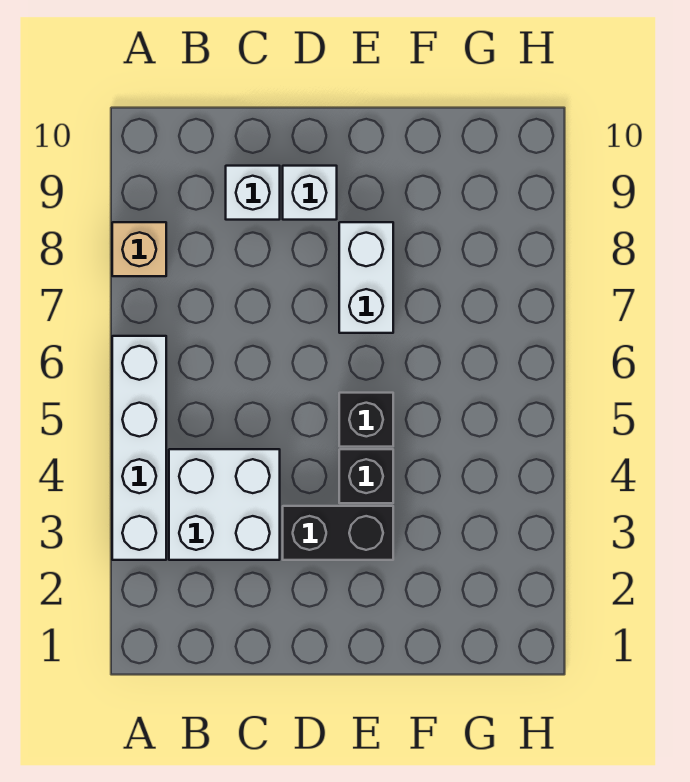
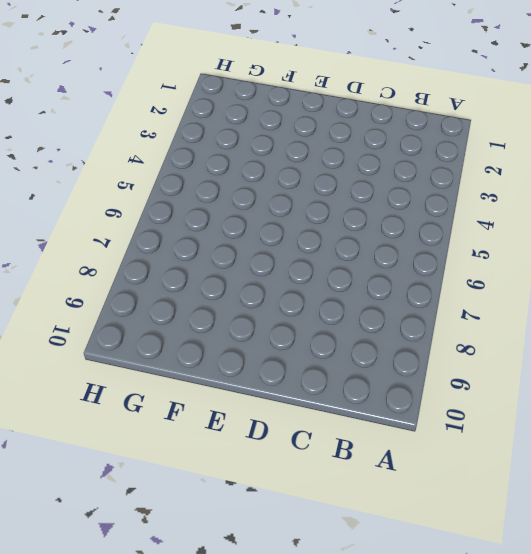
none -> white 1x4 brick [112,336,166,560]
none -> tan 1x1 brick [112,222,166,276]

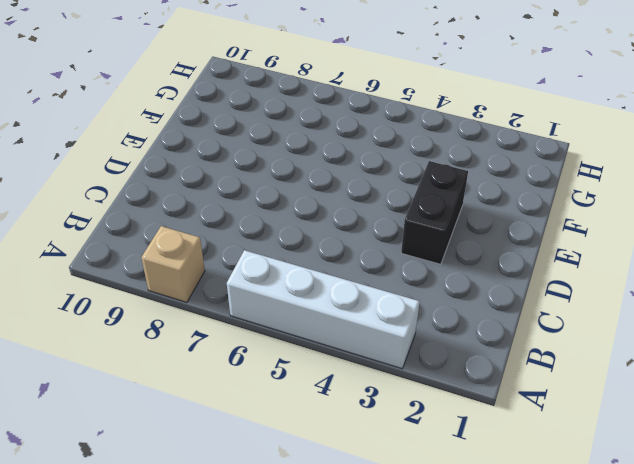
none -> white 2x2 brick [169,449,280,560]
none -> white 1x1 brick [226,166,280,220]

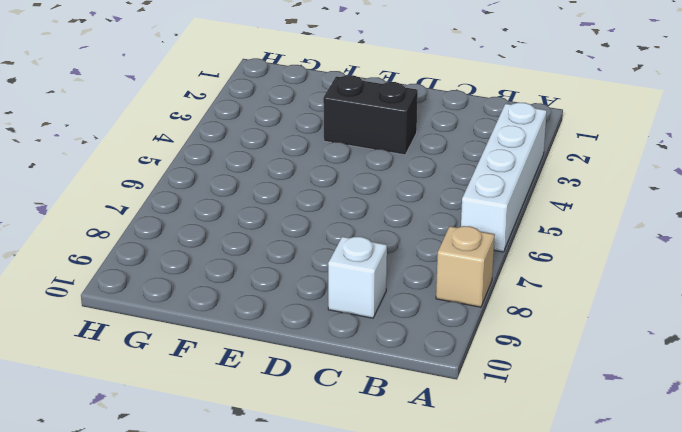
none -> white 2x2 brick [169,449,280,560]
none -> white 1x1 brick [283,166,337,220]

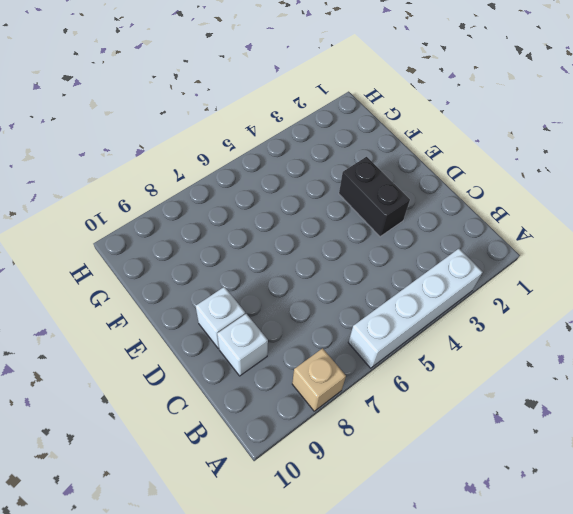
none -> white 2x2 brick [169,449,280,560]
none -> black 1x1 brick [339,449,393,503]

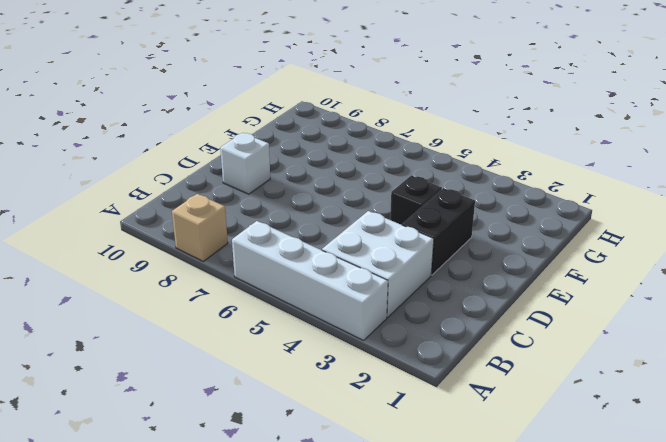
none -> white 1x1 brick [226,166,280,220]
none -> black 1x1 brick [339,393,393,447]

